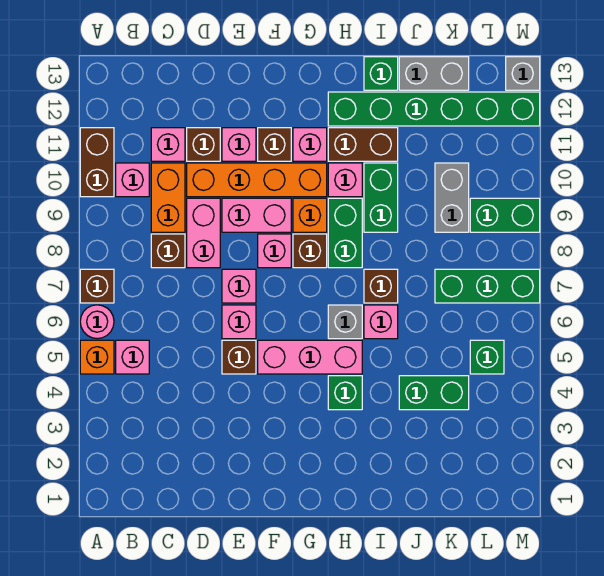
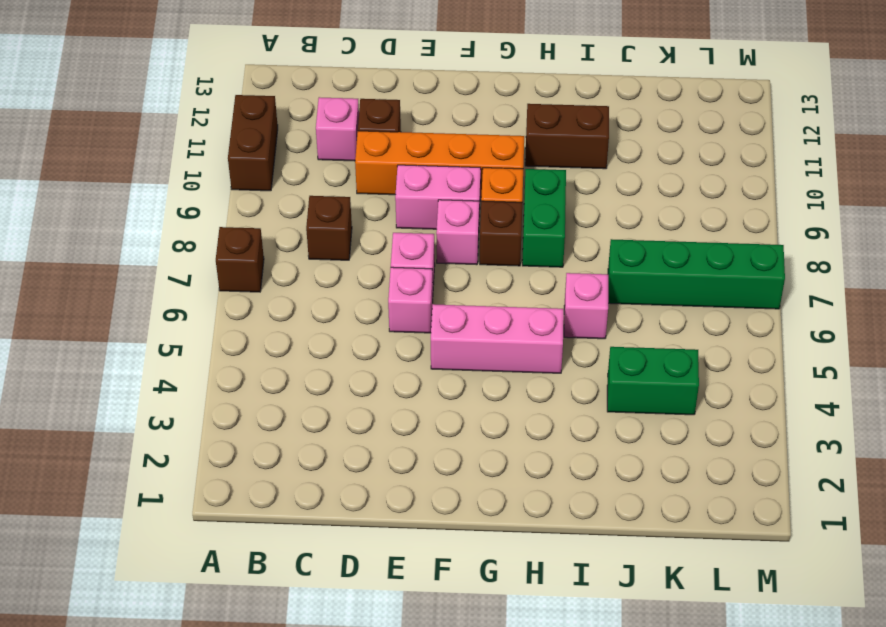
green 1x4 brick [608,239,785,309] -> green 1x3 brick [435,269,540,303]
none -> orange 1x1 brick [80,340,114,374]
none -> pink 1x1 round brick [80,305,114,339]
none -> pink 1x1 brick [116,340,149,374]
none -> pink 1x1 brick [116,163,149,197]

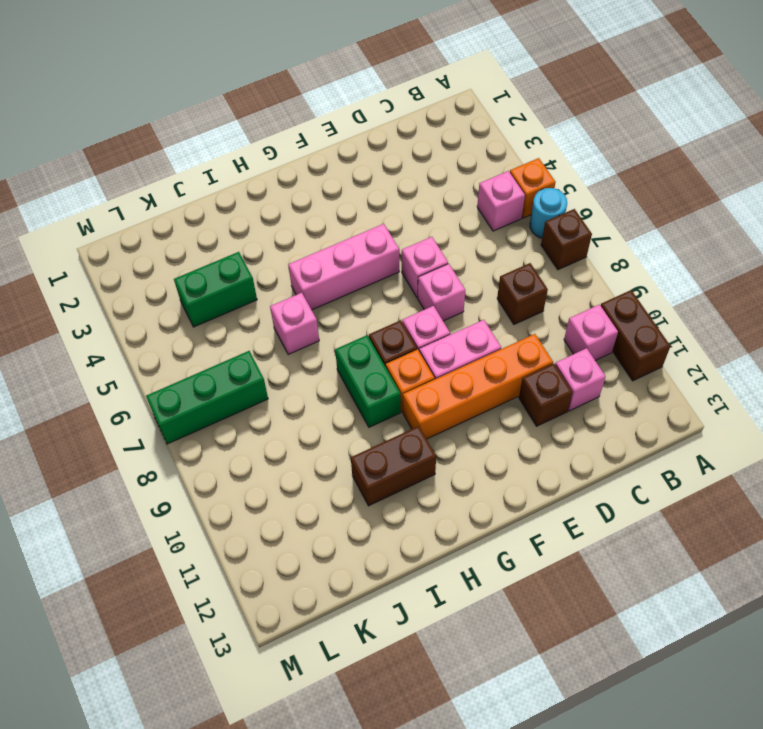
cyan 1x1 round brick [530,188,567,238] -> pink 1x1 round brick [80,305,114,339]
none -> orange 1x2 brick [151,163,185,232]
none -> pink 1x2 brick [187,198,220,268]
none -> brown 1x1 brick [222,340,256,374]
none -> pink 1x1 brick [222,128,256,161]

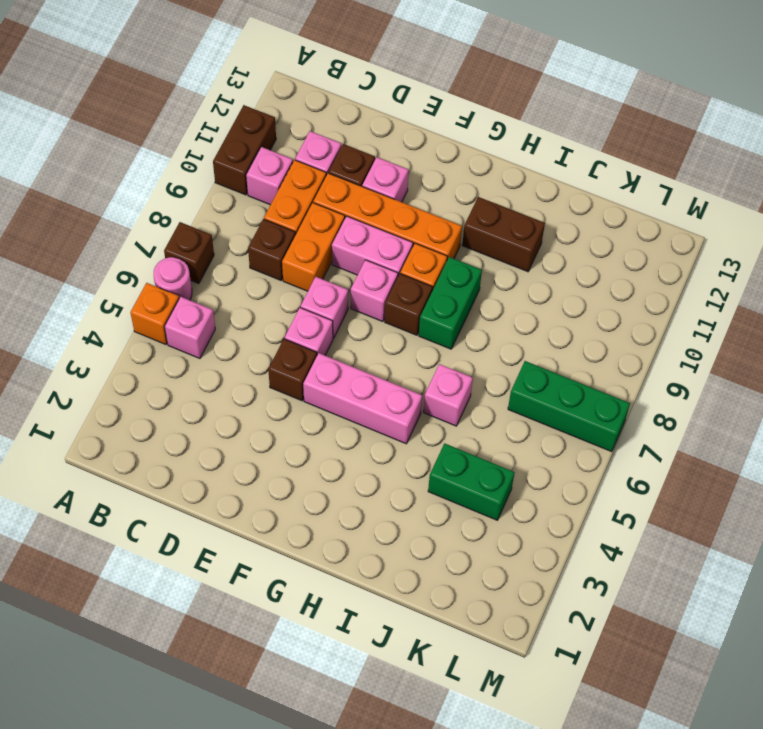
orange 1x2 brick [282,203,345,291] -> pink 1x2 brick [187,198,220,268]
none -> brown 1x1 brick [258,128,291,161]
none -> pink 1x1 brick [293,128,327,161]
none -> green 1x1 brick [328,376,362,410]
none -> grey 1x1 brick [328,305,362,339]

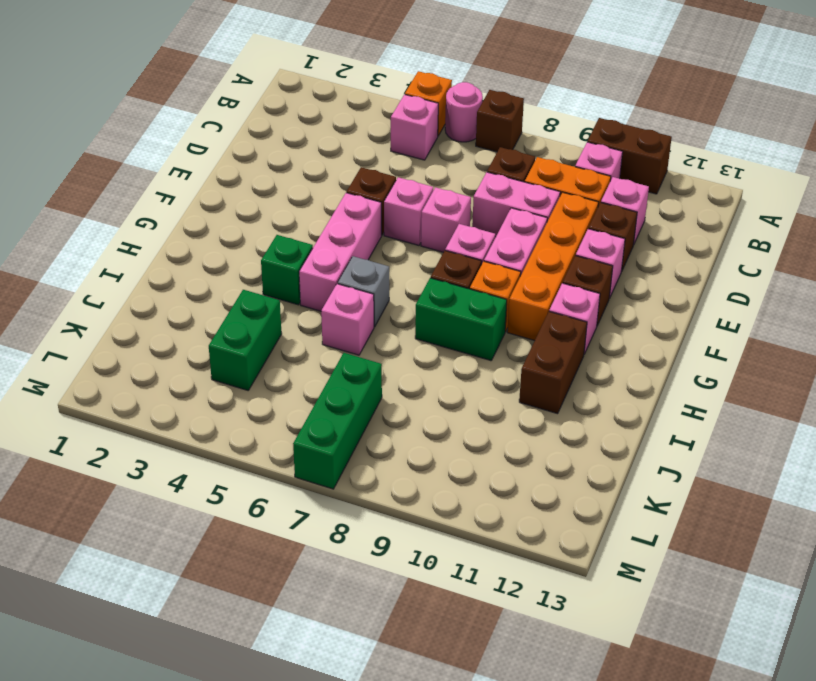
none -> pink 1x1 brick [328,163,362,197]
none -> green 1x6 brick [328,92,540,126]
none -> brown 1x1 brick [364,269,398,303]
none -> green 1x2 brick [364,163,398,232]

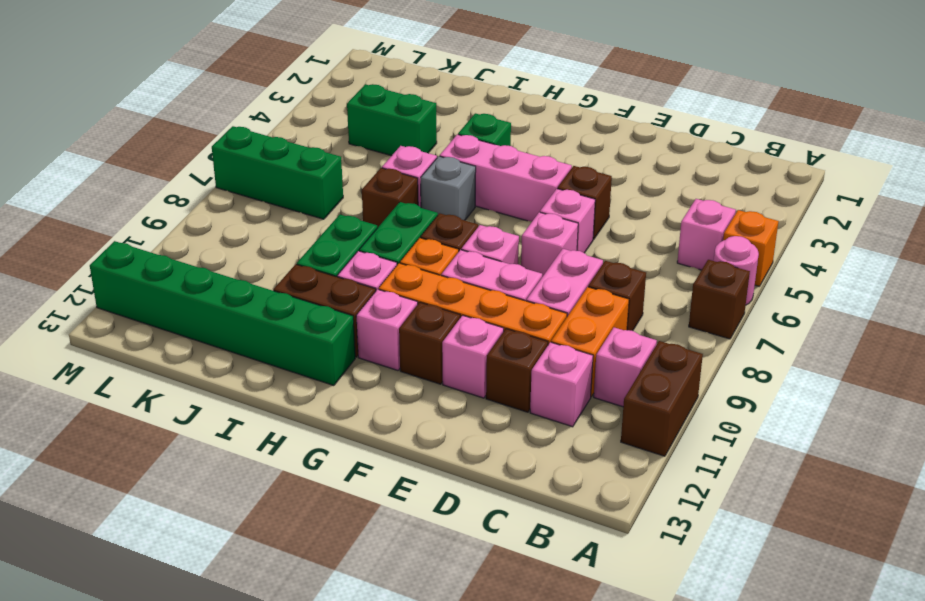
none -> green 1x1 brick [364,57,398,90]
none -> grey 1x2 brick [399,57,469,90]
none -> grey 1x2 brick [435,163,469,232]
none -> green 1x1 brick [470,340,504,374]

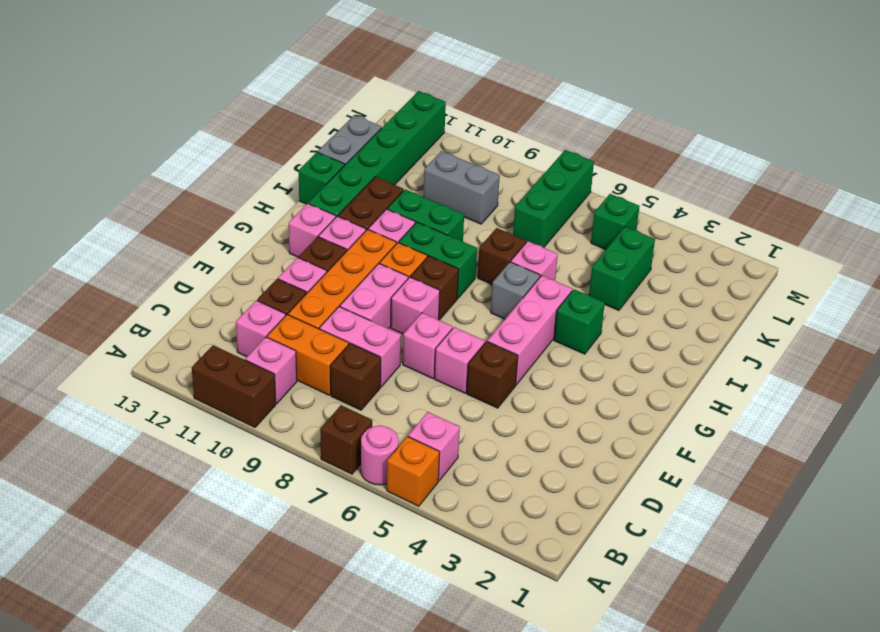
pink 1x1 brick [289,203,336,258] -> none
none -> green 1x2 brick [470,198,540,232]
none -> grey 1x1 brick [506,57,540,90]

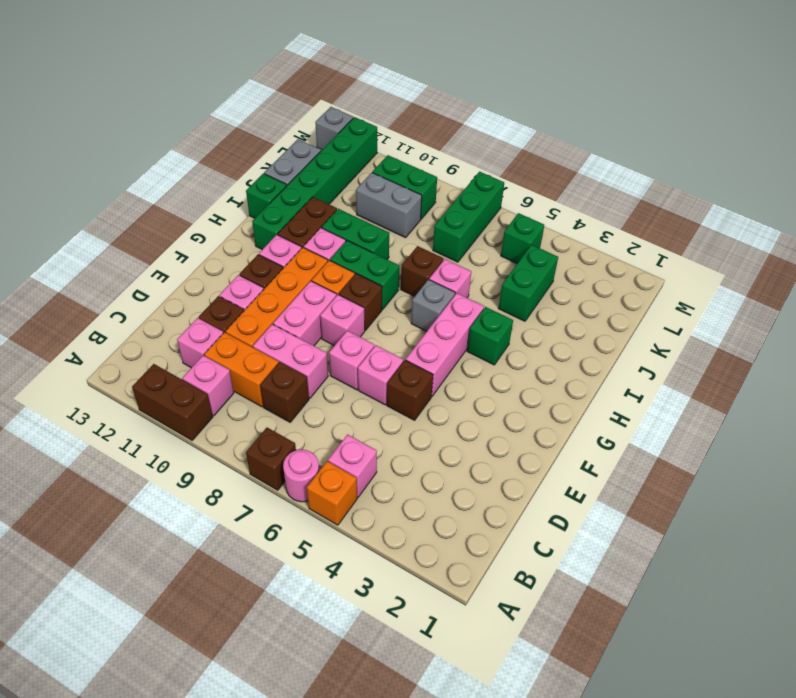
green 1x2 brick [372,155,437,219] -> green 1x2 brick turned to [470,198,540,232]

